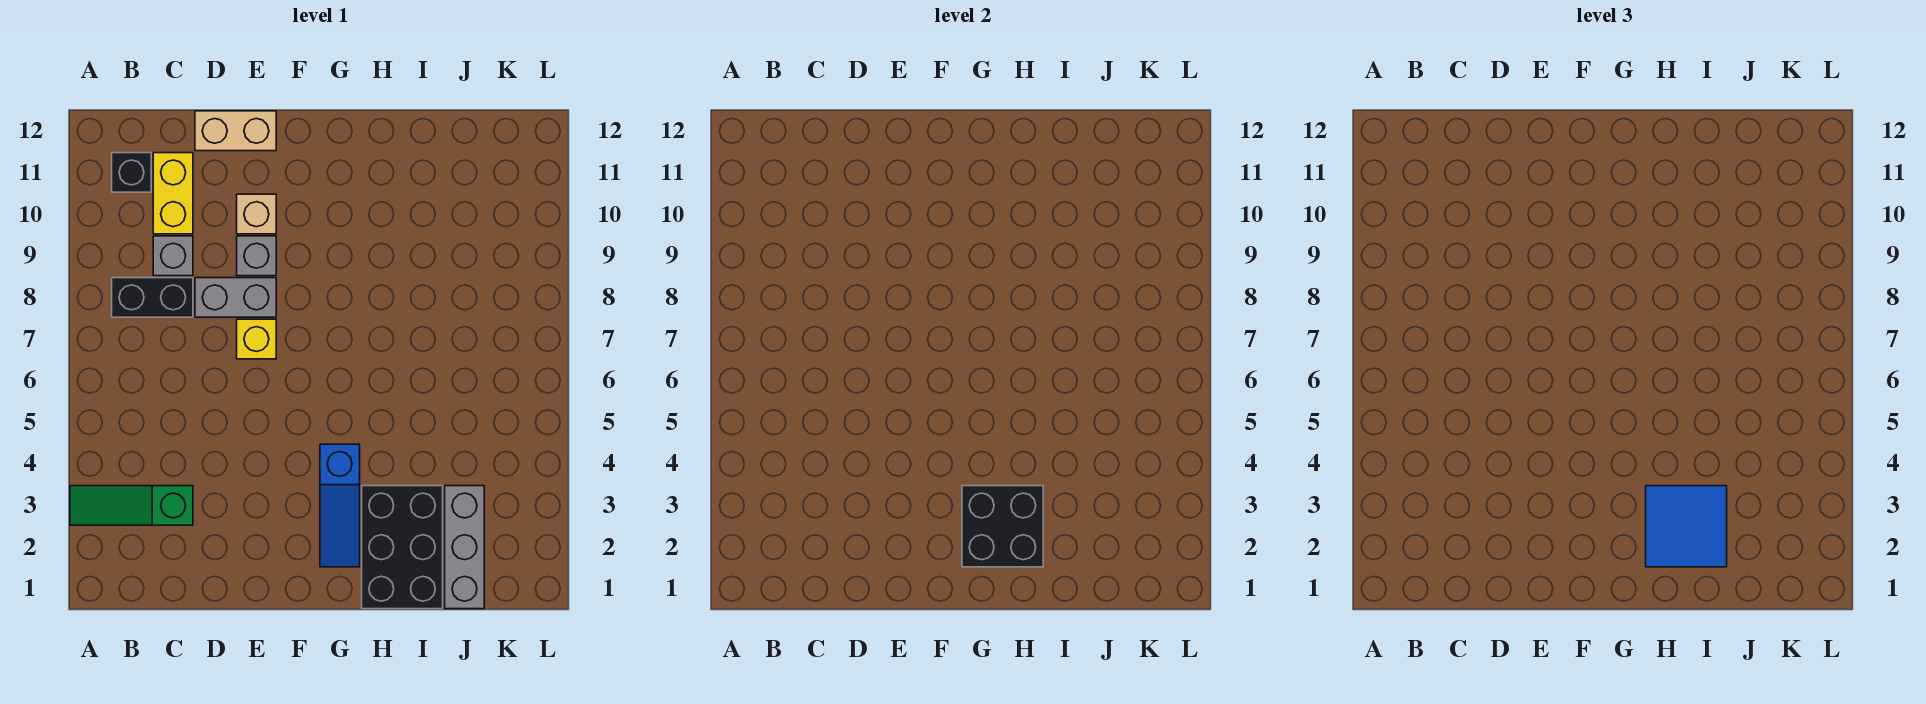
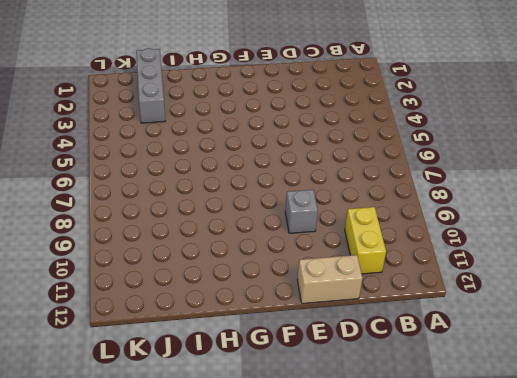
none -> green 1x3 slope [70,486,193,525]
none -> black 1x2 brick [112,278,193,317]
none -> black 1x1 brick [112,153,151,192]

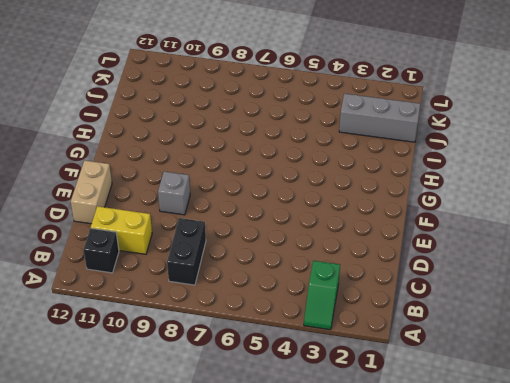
green 1x2 slope [304,261,340,330] -> green 1x3 slope [70,486,193,525]
none -> grey 1x1 brick [153,236,193,276]
none -> grey 1x2 brick [195,278,276,317]
none -> yellow 1x1 brick [237,319,276,359]

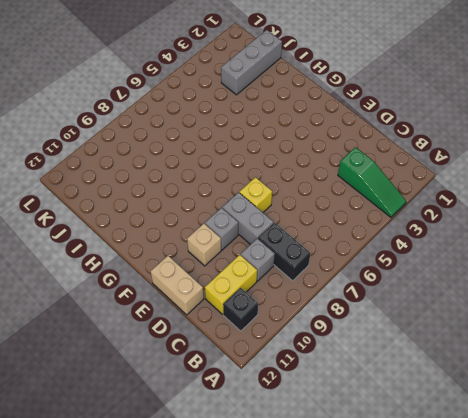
none -> blue 1x3 slope [320,444,360,567]
none -> black 2x3 brick [362,486,443,609]
none -> black 2x2 brick [962,486,1043,567]

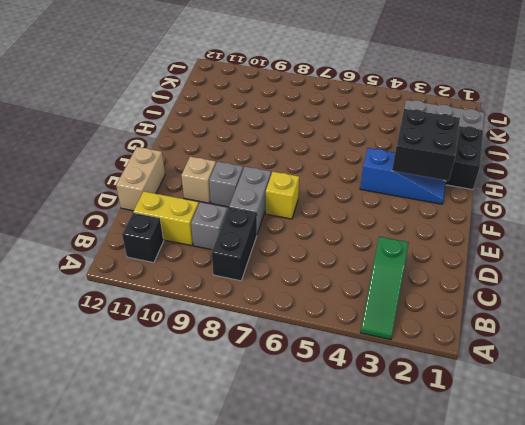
none -> blue 2x2 tile [1646,486,1727,567]

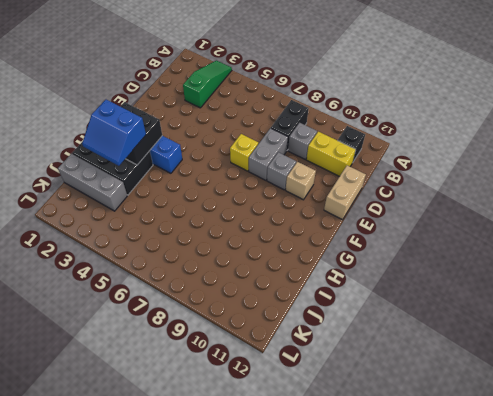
blue 2x2 slope [82,100,146,166] -> blue 2x2 tile [1646,486,1727,567]

